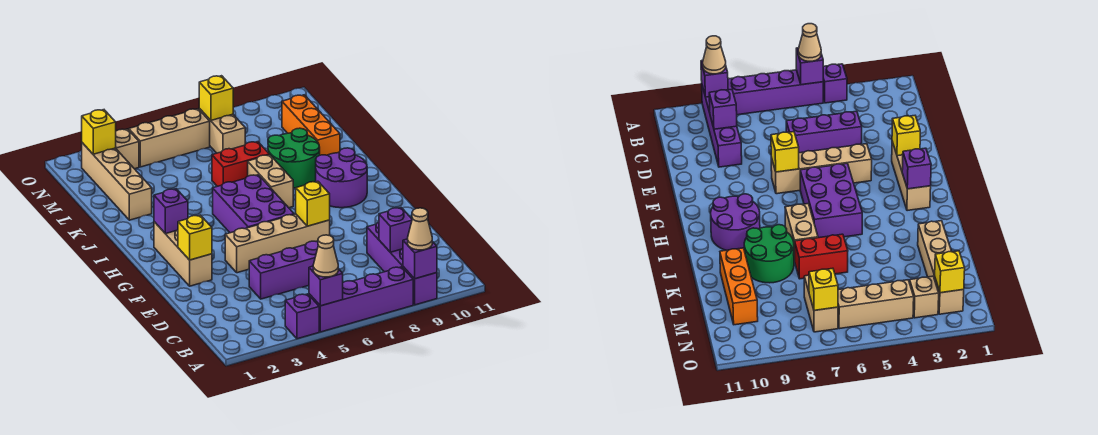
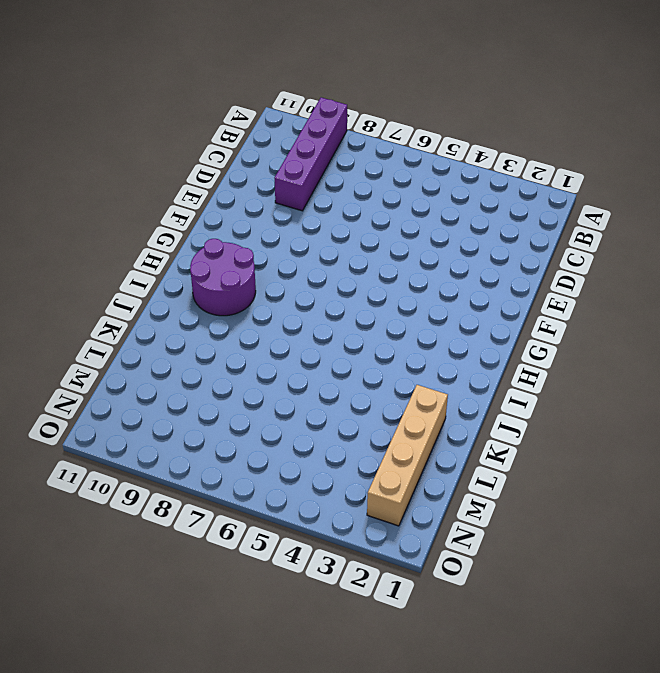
none -> purple 1x1 brick [285,294,319,339]
none -> purple 1x4 brick [309,267,413,332]
none -> purple 1x3 brick [249,241,318,299]

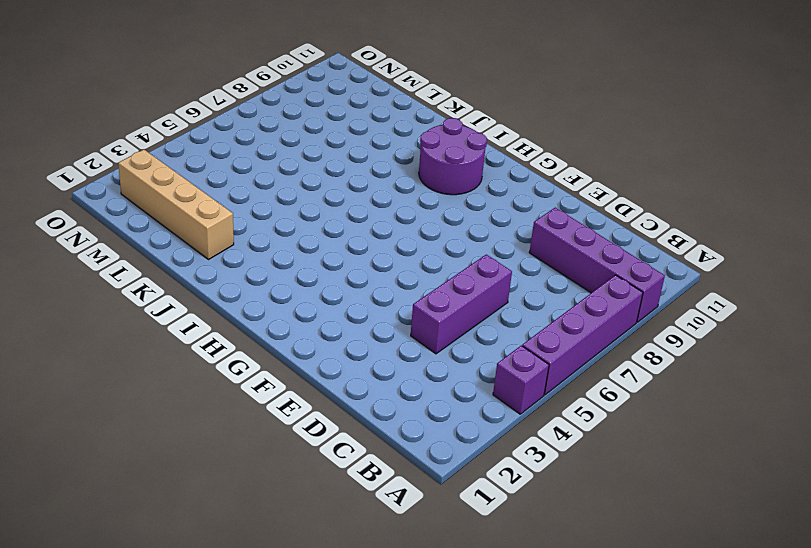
none -> tan 1x3 brick [154,222,212,286]
none -> tan 1x4 brick [225,214,330,273]
none -> purple 2x3 brick [213,175,294,233]

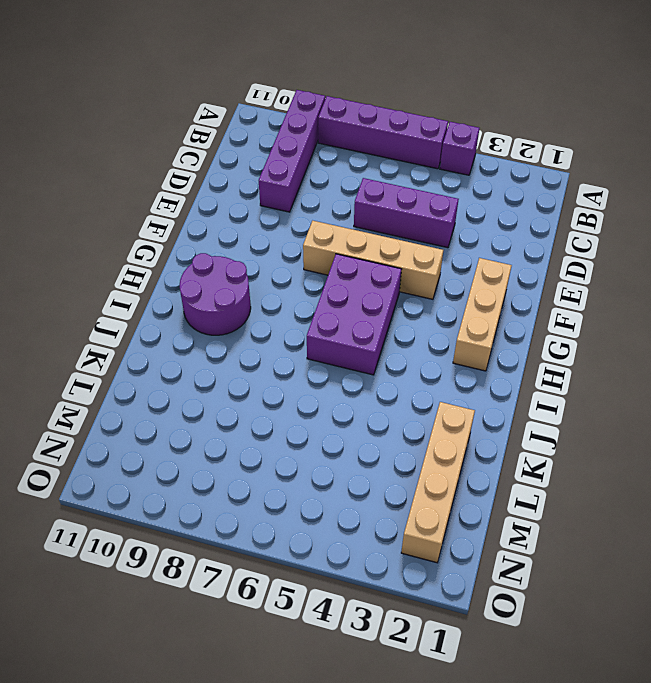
none -> tan 1x2 brick [248,155,293,208]
none -> green 2x2 round brick [268,128,320,188]
none -> red 1x2 brick [212,142,269,186]

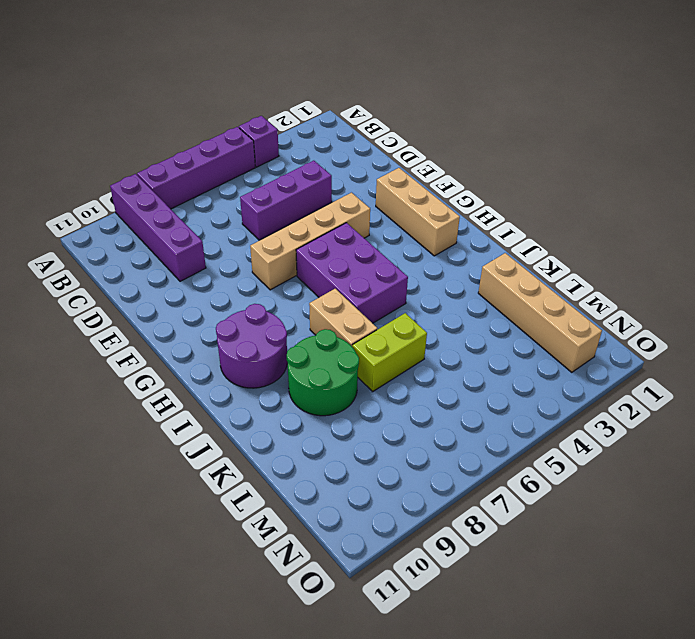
lime 1x2 brick [352,313,427,391] -> red 1x2 brick [212,142,269,186]
none -> orange 1x3 brick [282,95,340,155]
none -> tan 1x2 brick [199,108,245,153]
none -> tan 1x1 brick [116,129,139,169]

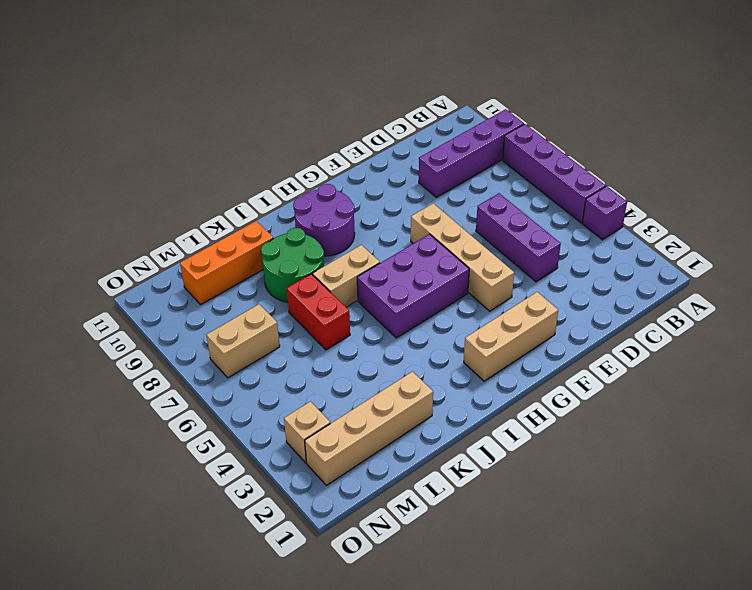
none -> tan 1x3 brick [129,109,210,167]
none -> purple 1x1 brick [309,266,343,306]
none -> purple 1x1 brick [403,239,437,279]

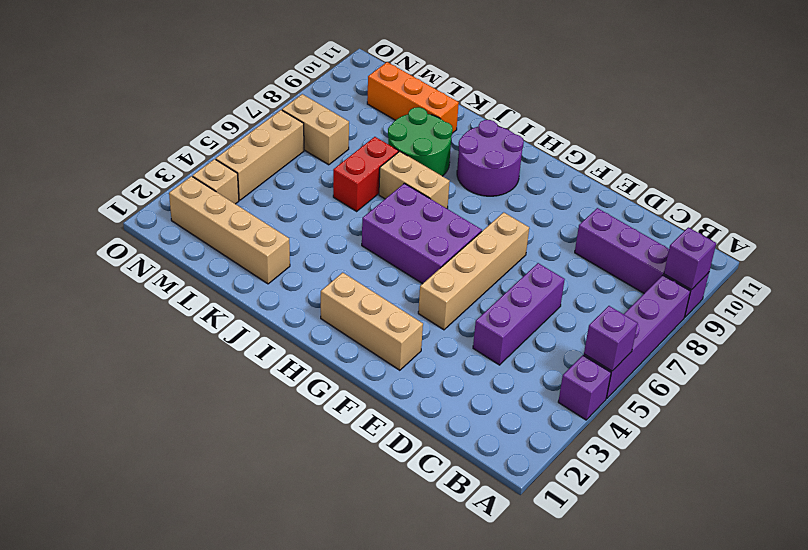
none -> purple 1x1 brick [379,208,412,252]
none -> yellow 1x1 brick [178,215,212,260]
none -> yellow 1x1 brick [296,181,330,226]

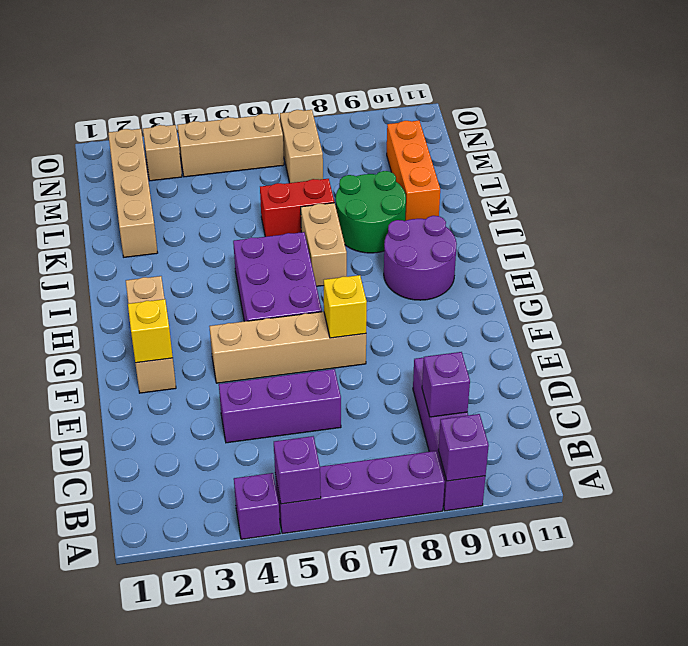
none -> purple 1x1 brick [154,189,188,234]
none -> yellow 1x1 brick [82,110,116,154]
none -> yellow 1x1 brick [199,76,233,120]

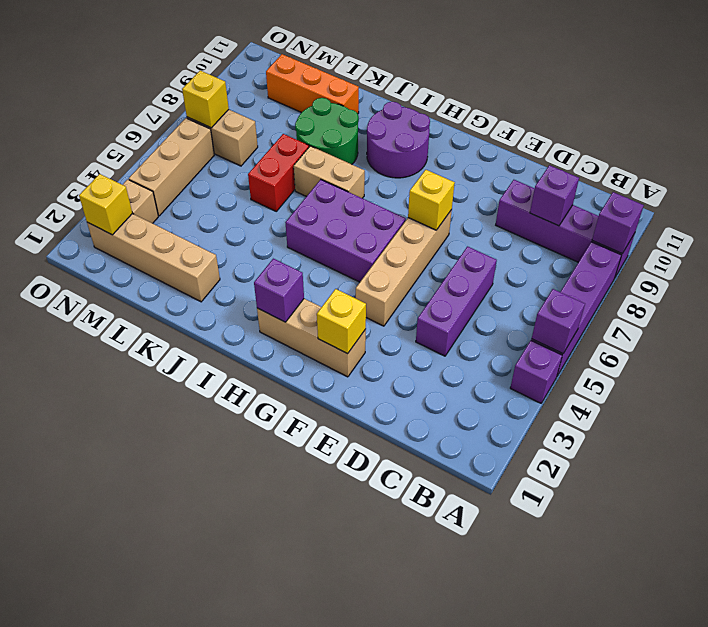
none -> tan 1x1 cone [313,235,338,277]
none -> tan 1x1 cone [408,208,432,250]

